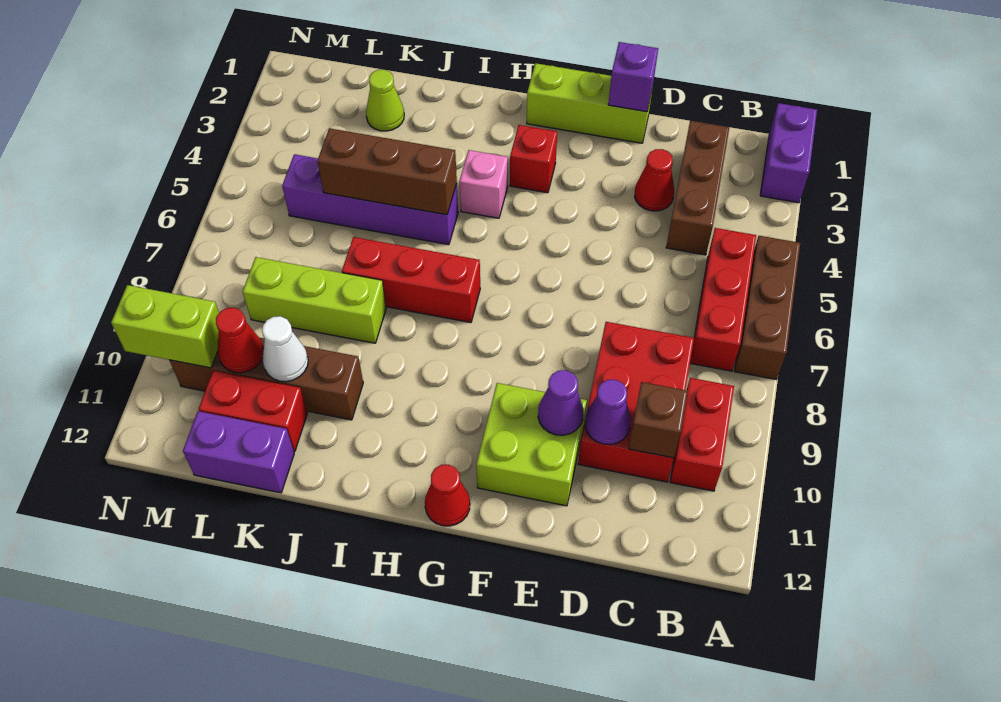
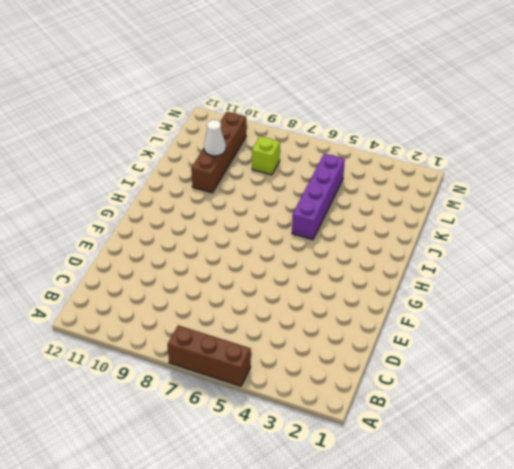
lime 1x1 brick [252,136,280,175] -> lime 1x3 brick [243,257,386,343]
none -> purple 1x2 brick [760,103,817,203]
none -> red 1x3 brick [690,228,756,371]
none -> red 1x2 brick [670,378,734,491]

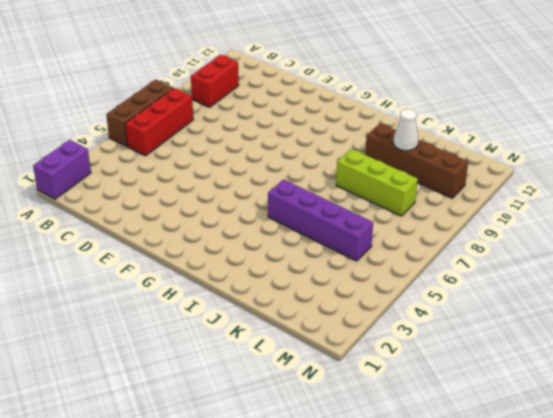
none -> brown 1x3 brick [666,121,729,255]
none -> red 2x3 brick [578,322,694,482]
none -> red 1x1 cone [635,149,674,211]

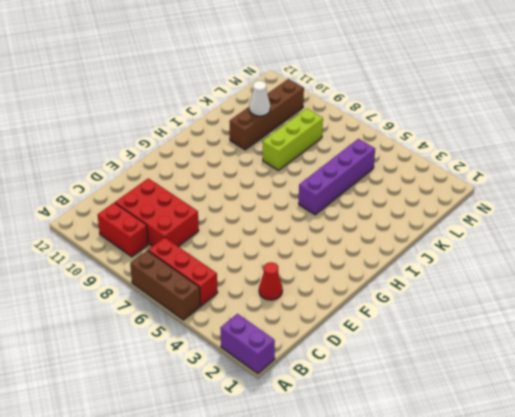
none -> brown 1x3 brick [666,121,729,255]
none -> lime 1x3 brick [527,63,653,143]
none -> lime 2x2 brick [476,383,587,506]

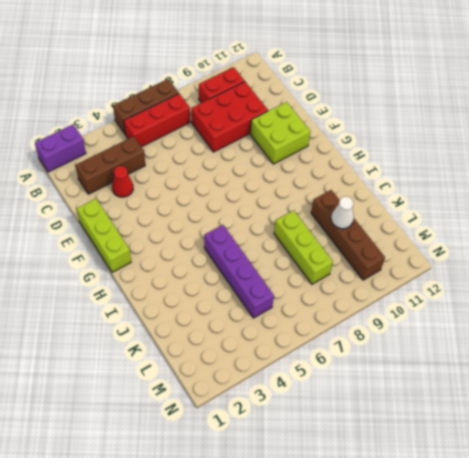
none -> red 1x1 brick [510,125,557,193]
none -> red 1x1 cone [425,465,470,526]
none -> pink 1x1 brick [459,150,508,218]

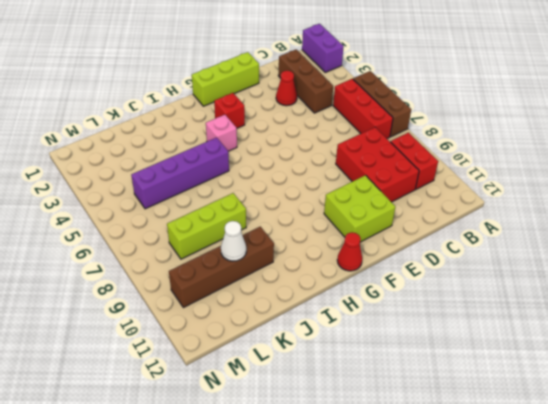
none -> red 1x3 brick [342,237,480,323]
none -> lime 1x1 cone [366,70,404,131]
none -> red 1x2 brick [199,371,307,451]

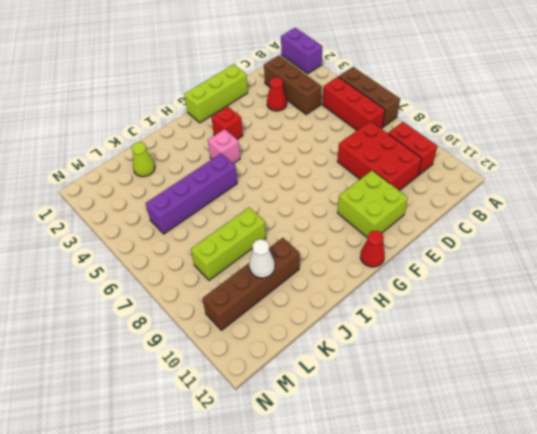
none -> red 1x3 brick [342,237,480,323]
none -> red 1x2 brick [199,371,307,451]
none -> purple 1x2 brick [183,411,294,493]

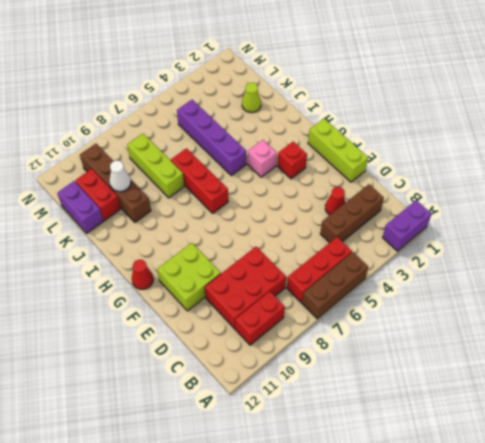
none -> brown 1x1 brick [629,382,688,458]
none -> purple 1x1 cone [585,380,631,445]
none -> purple 1x1 brick [608,42,658,112]

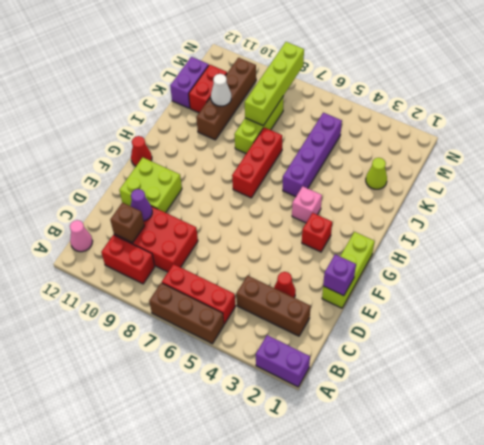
pink 1x1 cone [70,220,93,252] -> none
lime 1x4 brick [245,42,304,126] -> none
none -> purple 1x1 cone [538,370,584,435]
none -> brown 1x3 brick [317,128,457,215]
none -> red 1x1 cone [216,308,263,373]

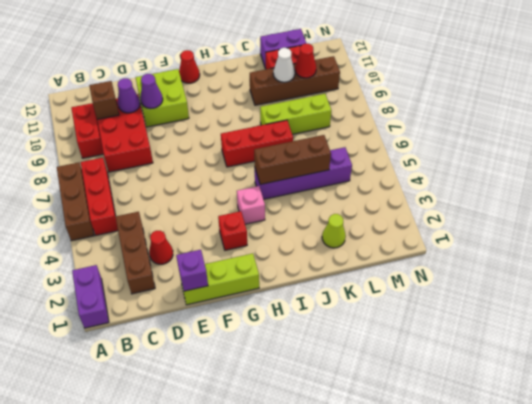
none -> lime 1x2 brick [111,285,219,368]

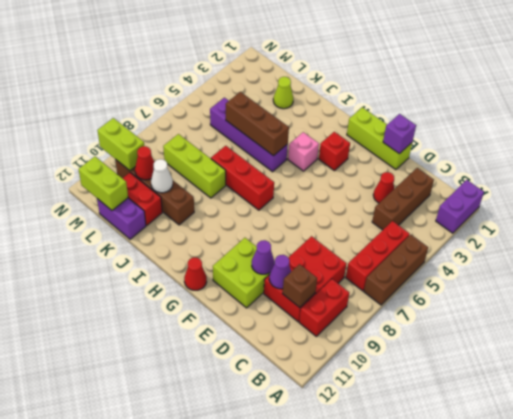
lime 1x2 brick [79,157,128,210] -> none

